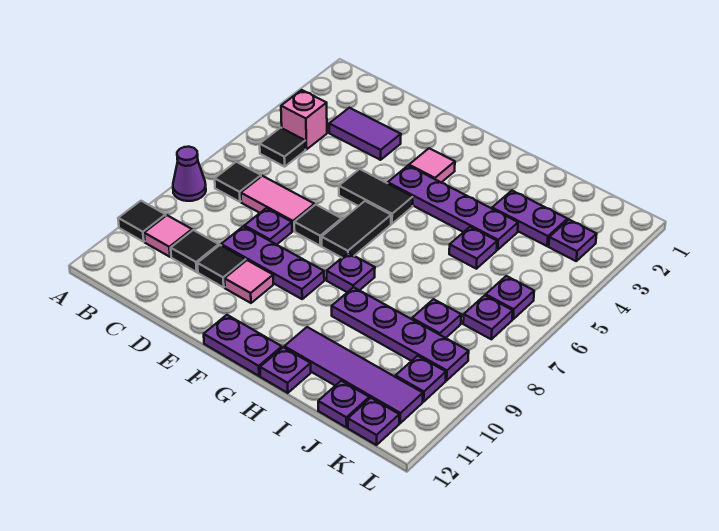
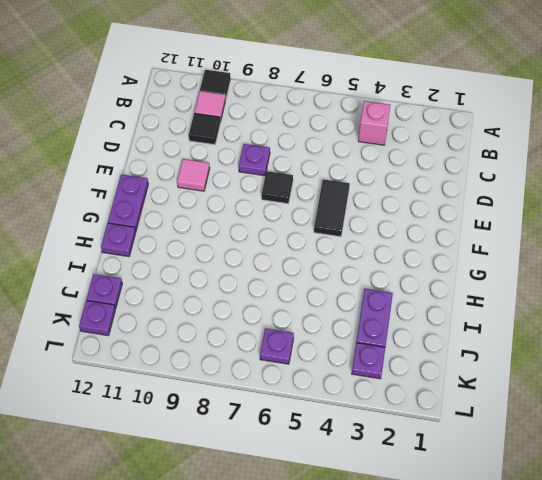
none -> purple 1x1 cone [173,147,206,201]
none -> black 1x1 tile [260,128,306,167]
none -> black 1x1 tile [215,162,261,202]
none -> purple 1x2 tile [329,108,401,160]

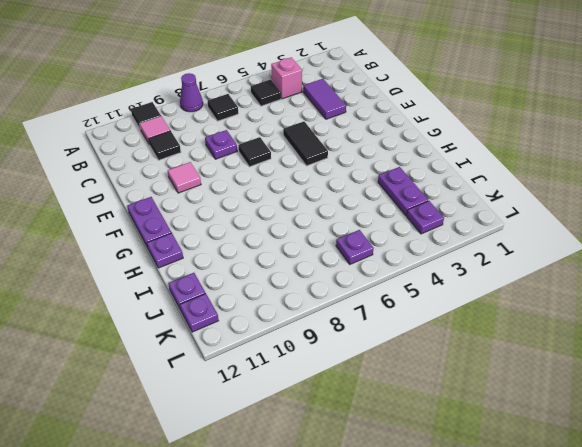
none -> pink 1x2 tile [241,176,314,231]
none -> purple 1x3 plate [221,226,324,299]
none -> black 1x1 tile [197,245,246,287]
none -> pink 1x1 tile [409,148,455,183]

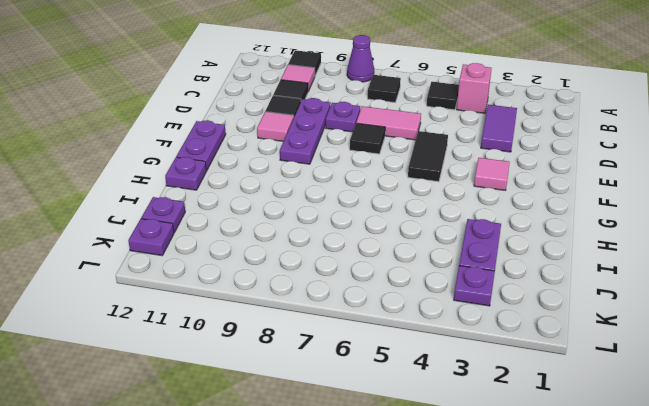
pink 1x2 tile [356,106,421,140] -> pink 1x2 tile turned to [241,176,314,231]
none -> purple 1x4 plate [388,166,518,250]
none -> black 1x2 tile [322,201,391,258]
none -> purple 1x1 plate [327,253,375,292]
none -> purple 1x4 plate [332,287,469,380]

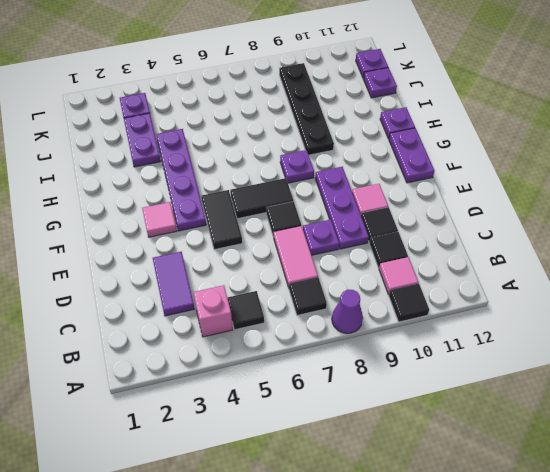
black 1x4 plate [279,63,334,155] -> purple 1x4 plate [332,287,469,380]
none -> purple 1x4 tile [284,327,423,423]
none -> purple 1x1 plate [449,227,497,269]
none -> purple 1x1 plate [412,299,461,338]
none -> purple 1x1 plate [486,276,534,319]

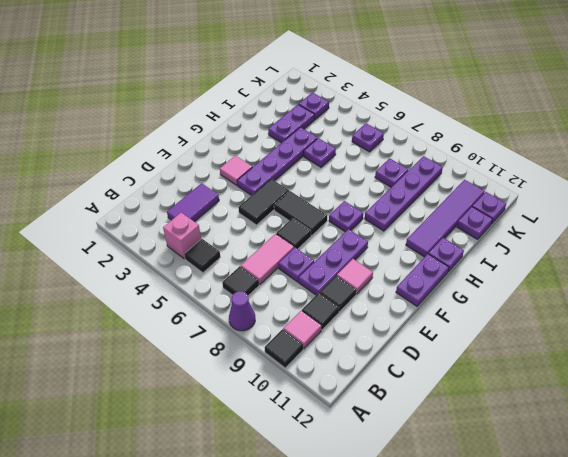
none -> purple 1x1 plate [463,295,513,339]
none -> purple 1x1 plate [395,356,446,402]

